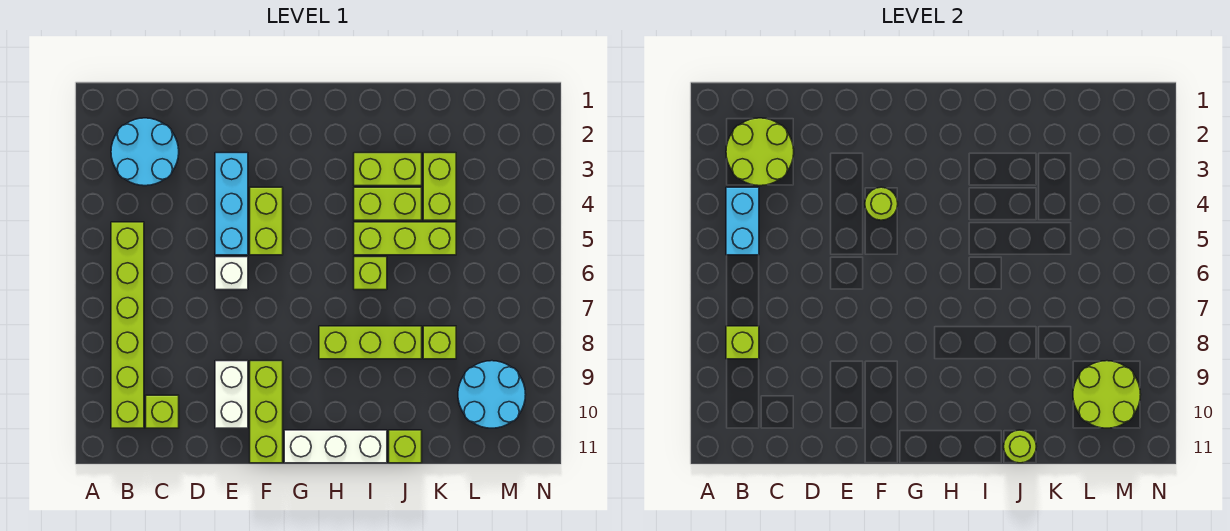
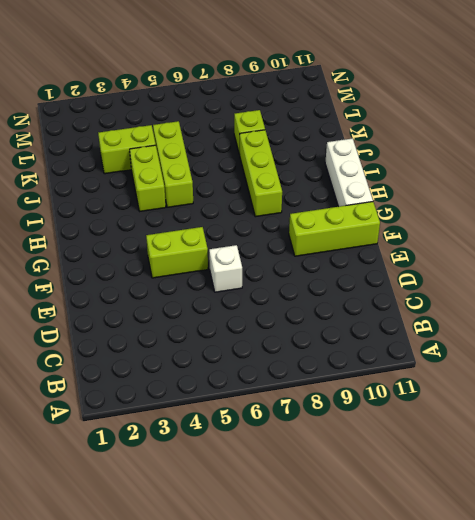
none -> cyan 2x2 round brick [111,118,179,186]
none -> lime 1x6 brick [111,222,144,428]
none -> lime 1x1 brick [146,395,179,428]

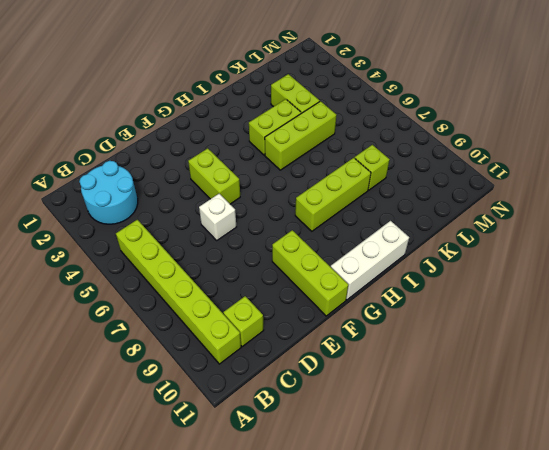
none -> cyan 1x3 brick [215,153,248,255]
none -> white 1x2 brick [215,361,248,428]
none -> lime 1x2 brick [354,153,422,186]

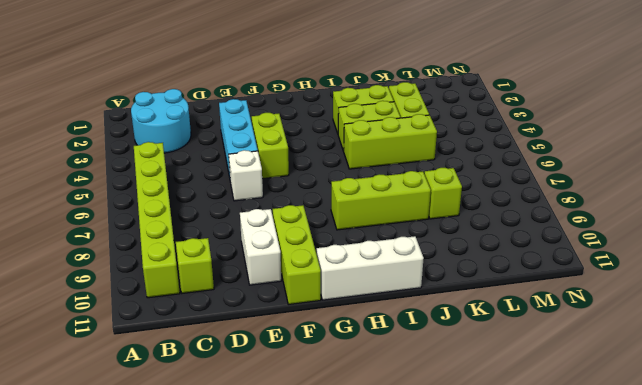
none -> lime 1x1 brick [354,257,387,290]
none -> lime 1x1 brick [389,430,422,463]
none -> cyan 2x2 round brick [458,361,526,428]

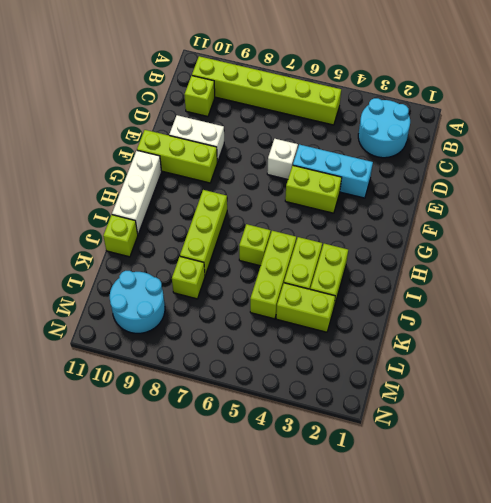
none -> lime 2x2 round brick [726,118,794,186]
none -> cyan 1x2 brick [726,187,759,255]
none -> lime 1x1 brick [726,326,759,359]

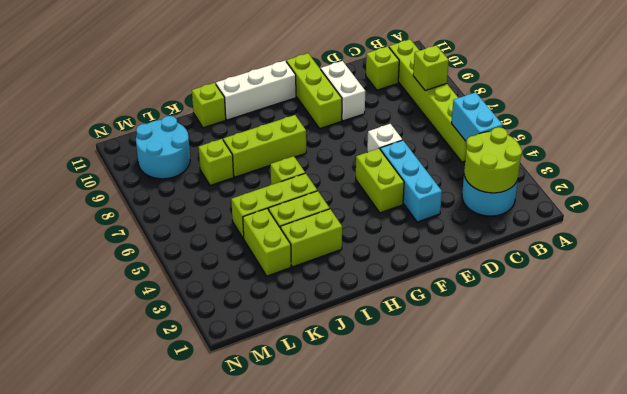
none -> lime 1x1 round brick [865,187,898,220]
none -> lime 1x1 round brick [1004,430,1036,463]
none -> lime 2x2 round brick [1073,361,1141,428]

